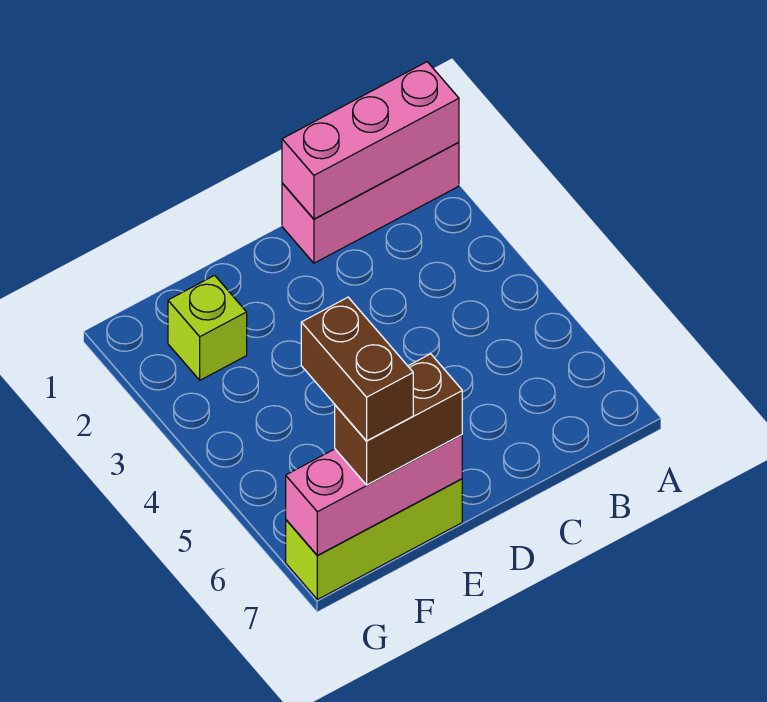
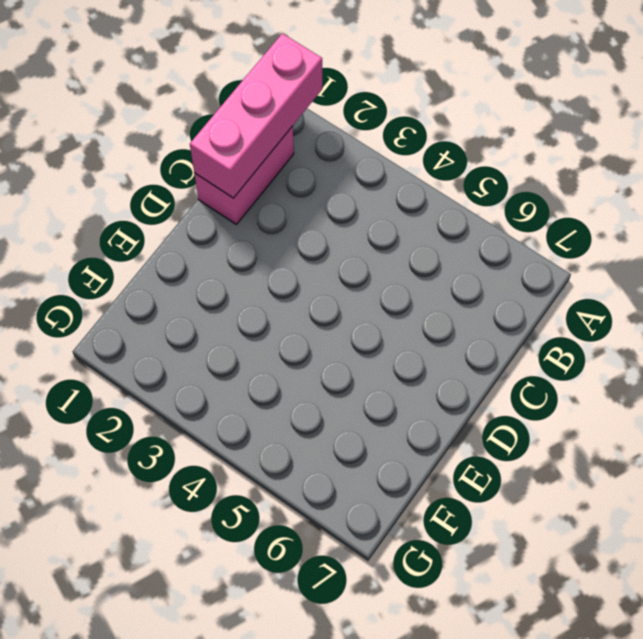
pink 1x2 brick [194,126,294,224] -> pink 1x3 brick [282,142,459,263]
none -> lime 1x3 brick [286,479,462,600]
none -> lime 1x1 brick [168,275,247,380]

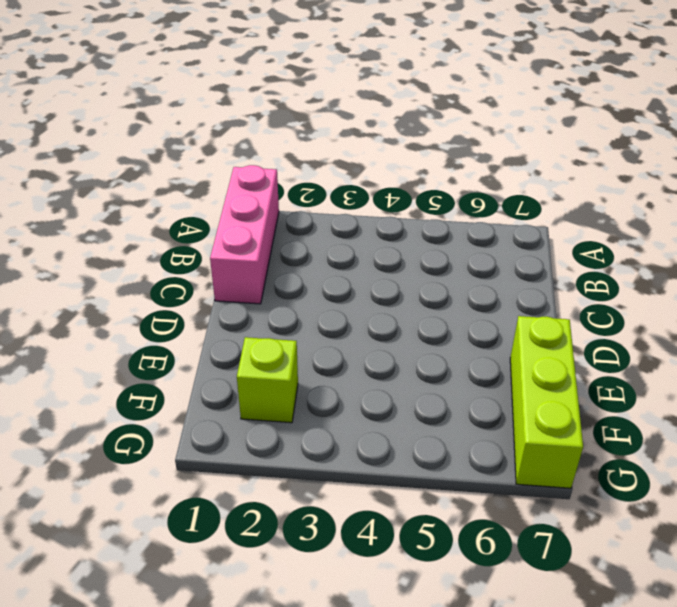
none -> pink 1x3 brick [282,62,459,219]
none -> pink 1x3 brick [286,435,462,555]

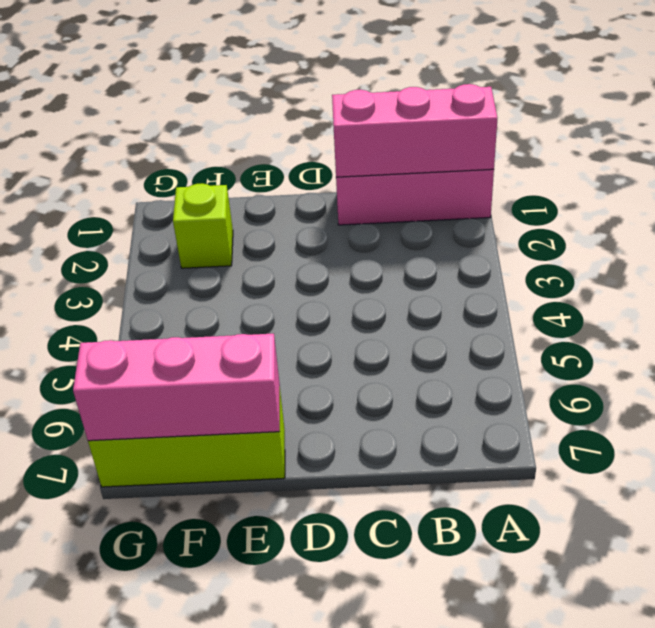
none -> brown 1x2 brick [335,354,462,485]
none -> brown 1x2 brick [301,297,413,441]

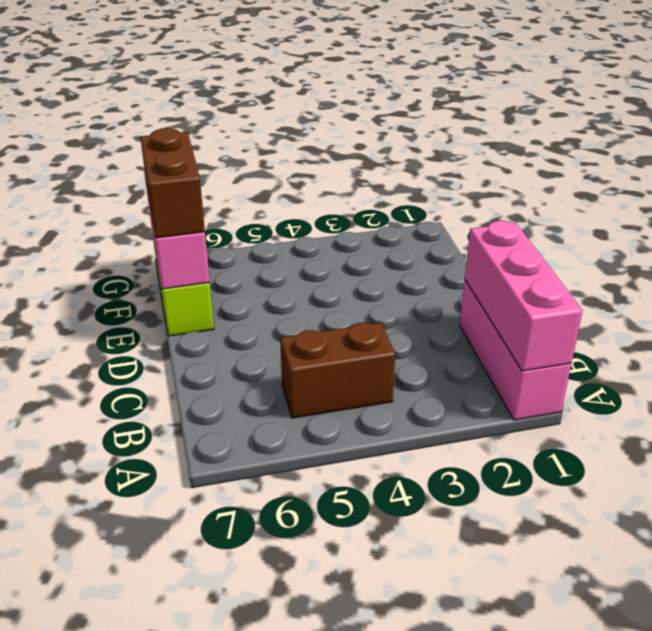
brown 1x2 brick [280,323,395,418] -> brown 1x2 brick moved to [301,297,413,441]
none -> lime 1x1 brick [168,275,247,380]

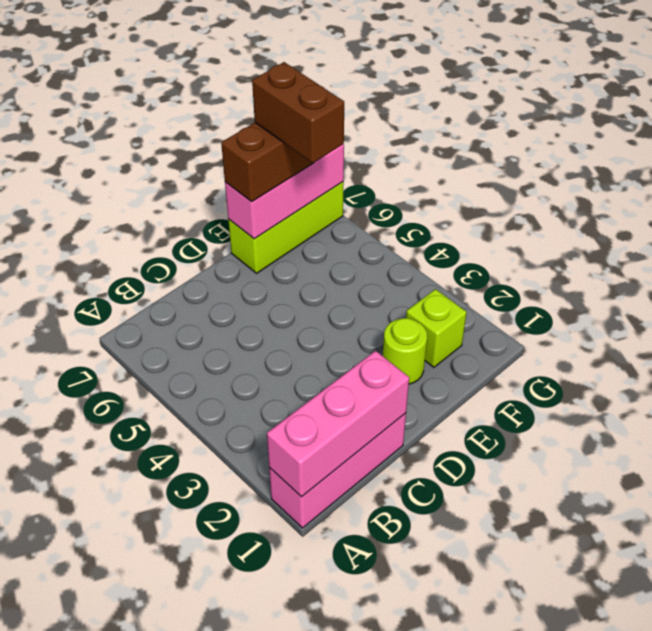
lime 1x1 round brick [383,318,427,384] -> none

